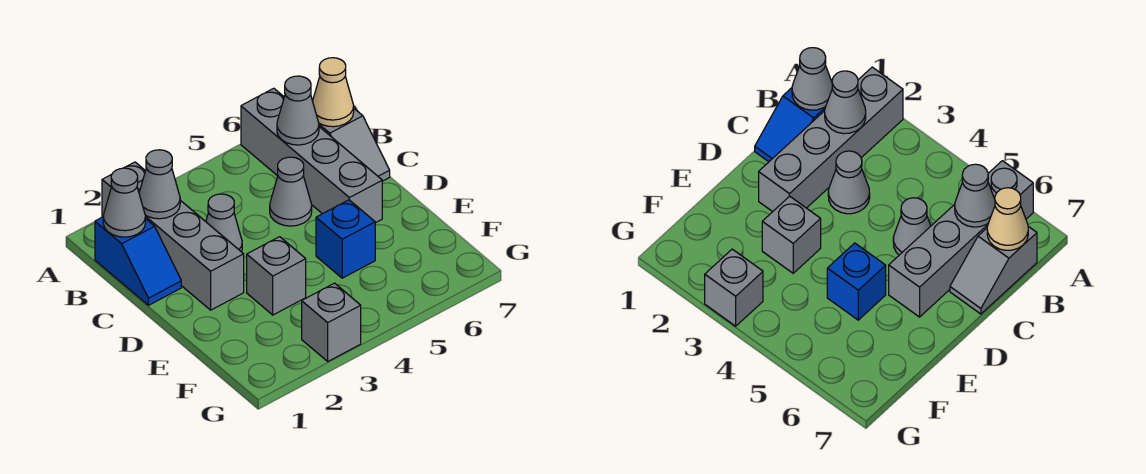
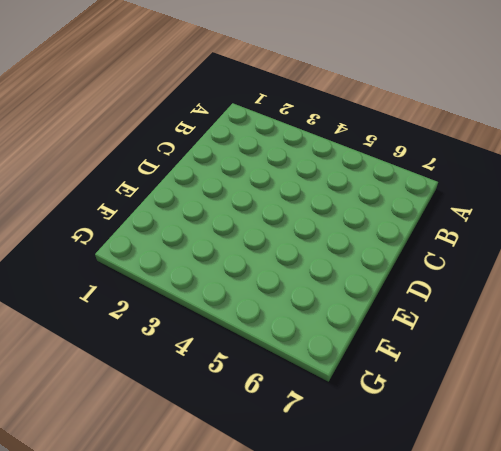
none -> grey 1x4 brick [102,162,244,310]
none -> grey 1x4 brick [241,88,382,223]
none -> blue 1x2 slope [95,217,181,305]

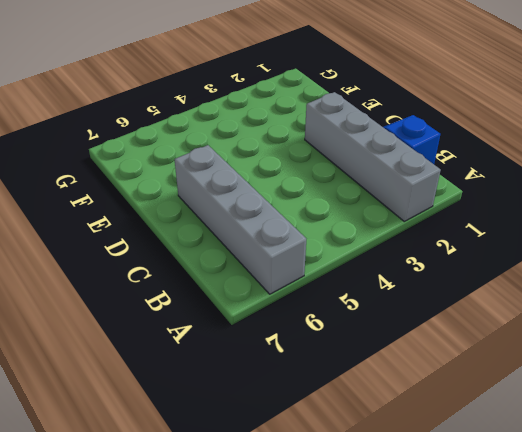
none -> grey 1x2 slope [319,109,390,181]
none -> grey 1x1 cone [206,194,242,252]
none -> grey 1x1 cone [270,157,312,226]

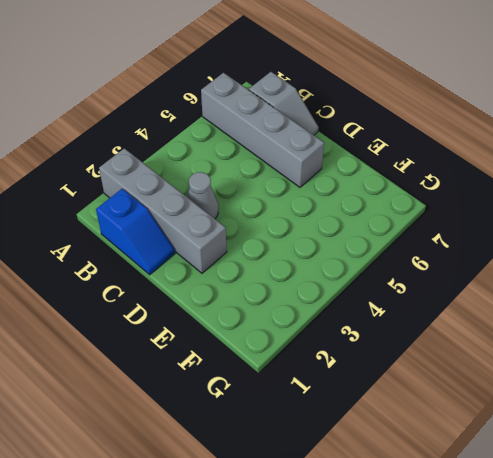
none -> grey 1x1 cone [270,157,312,226]
none -> grey 1x1 brick [247,237,306,315]
none -> blue 1x1 brick [316,200,375,278]

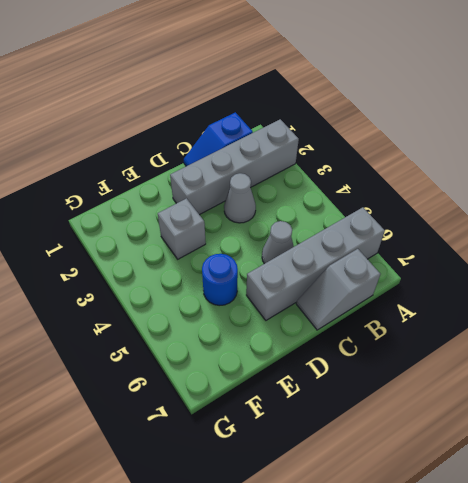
blue 1x1 round brick [202,254,238,306] -> blue 1x1 brick [316,200,375,278]
none -> grey 1x1 brick [302,283,361,361]
none -> grey 1x1 cone [103,168,145,237]
none -> grey 1x1 cone [139,150,180,219]

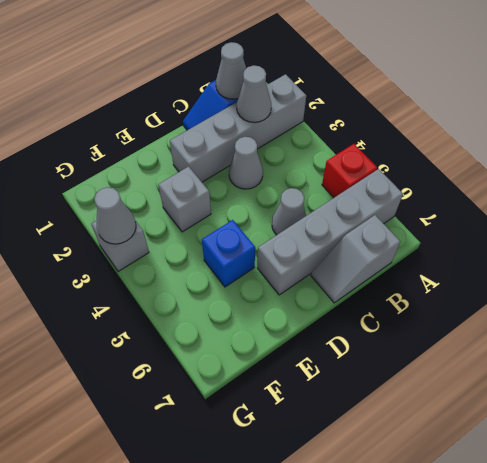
red 1x1 brick [322,144,377,198] -> none
grey 1x1 cone [94,187,136,244] -> grey 1x1 cone moved to [277,76,319,145]
none -> tan 1x1 cone [313,58,354,127]

